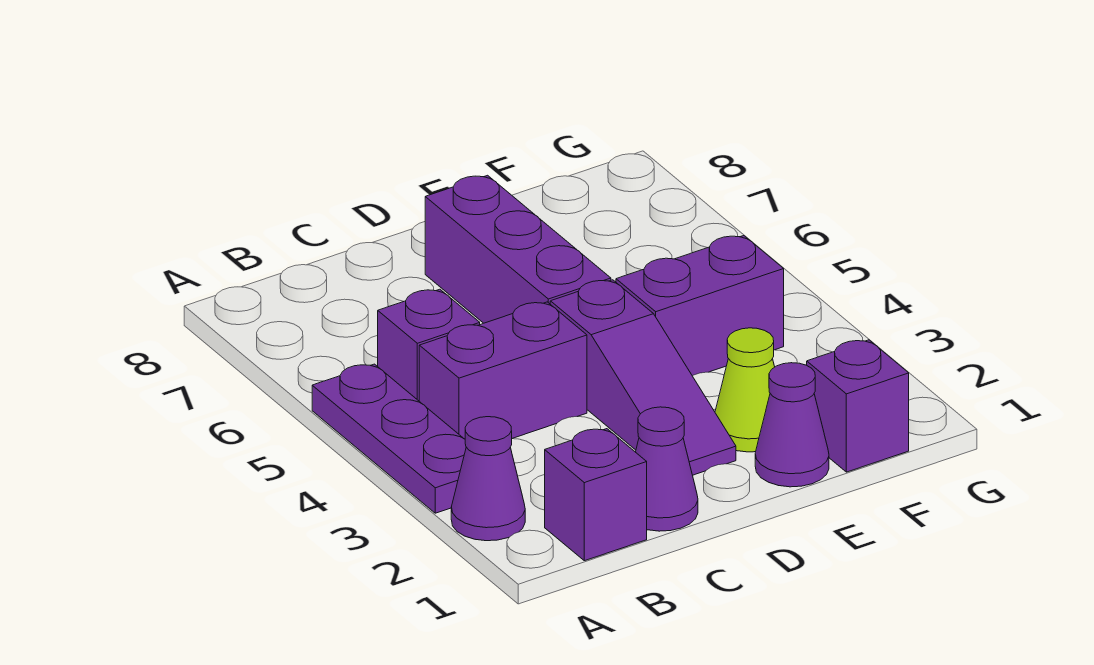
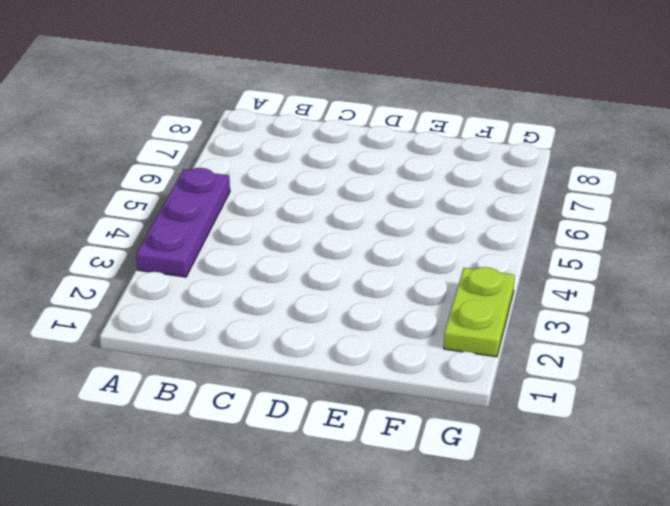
lime 1x2 plate [444,267,515,357] -> none
none -> purple 1x1 cone [451,417,525,541]
none -> purple 1x1 brick [545,429,647,561]
none -> purple 1x2 brick [419,302,587,439]

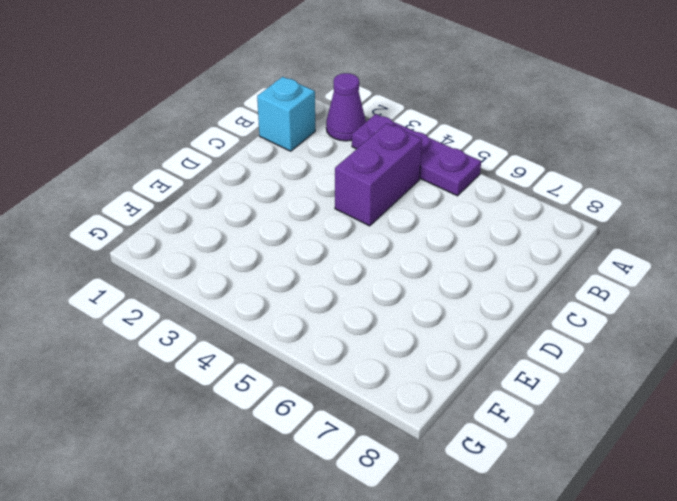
cyan 1x1 brick [257,77,315,151] -> purple 1x1 brick [545,429,647,561]
none -> purple 1x1 brick [378,289,480,401]
none -> purple 1x1 cone [636,407,698,531]
none -> purple 1x3 slope [550,280,736,475]

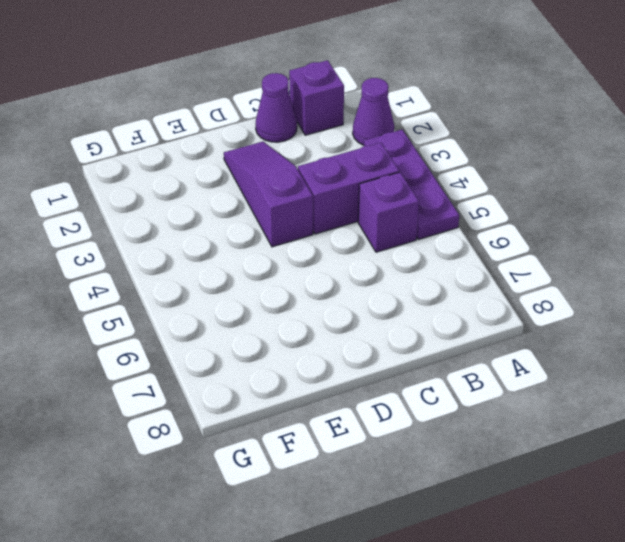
none -> purple 1x3 brick [425,175,611,323]
none -> purple 1x1 cone [755,363,829,487]
none -> lime 1x1 cone [715,328,775,452]

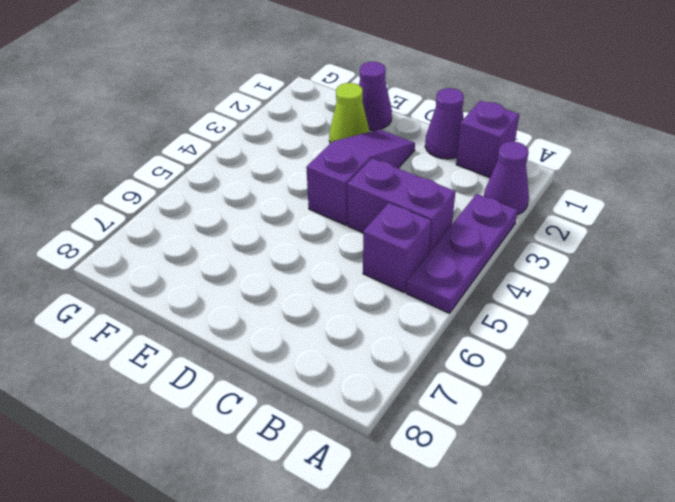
none -> purple 1x3 brick [425,175,611,323]
none -> purple 1x2 brick [616,236,784,376]
none -> purple 1x1 brick [807,340,909,472]

